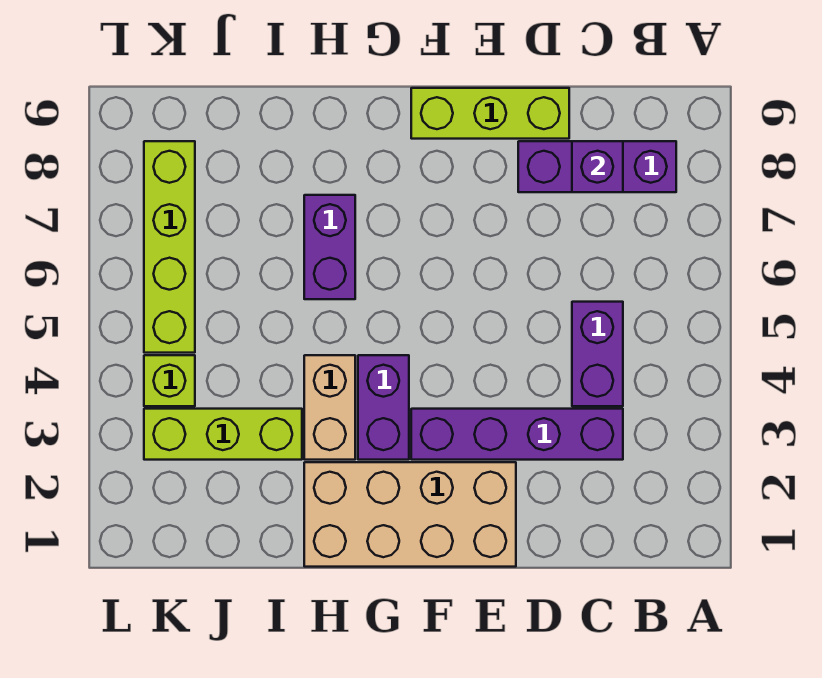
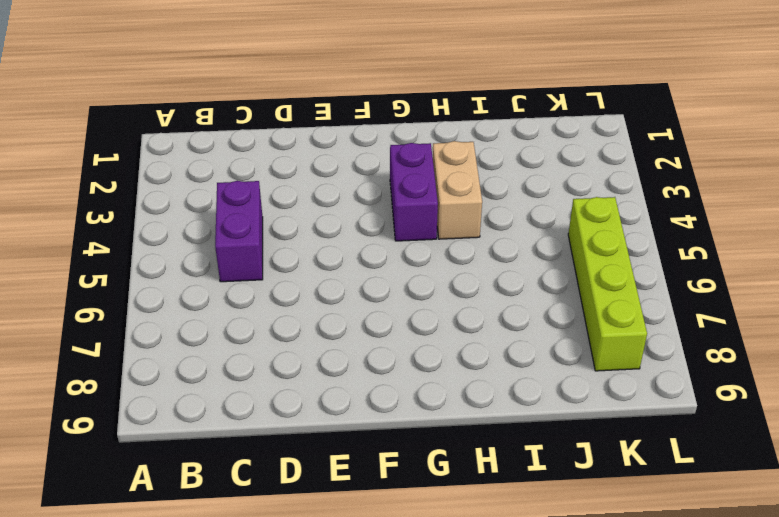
none -> purple 1x3 brick [518,141,676,192]
none -> purple 1x4 brick [411,409,623,460]
none -> lime 1x3 brick [411,88,569,139]

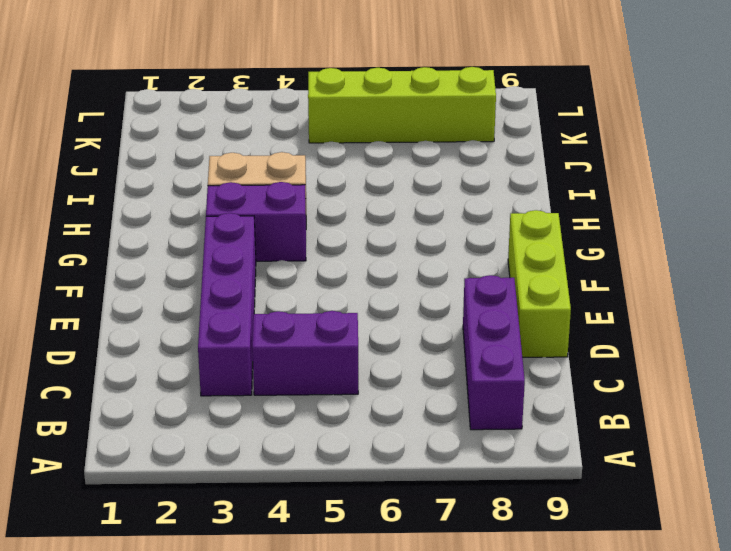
none -> tan 2x4 brick [304,462,516,567]
none -> purple 1x2 brick [304,195,355,299]
none -> lime 1x3 brick [144,409,302,460]

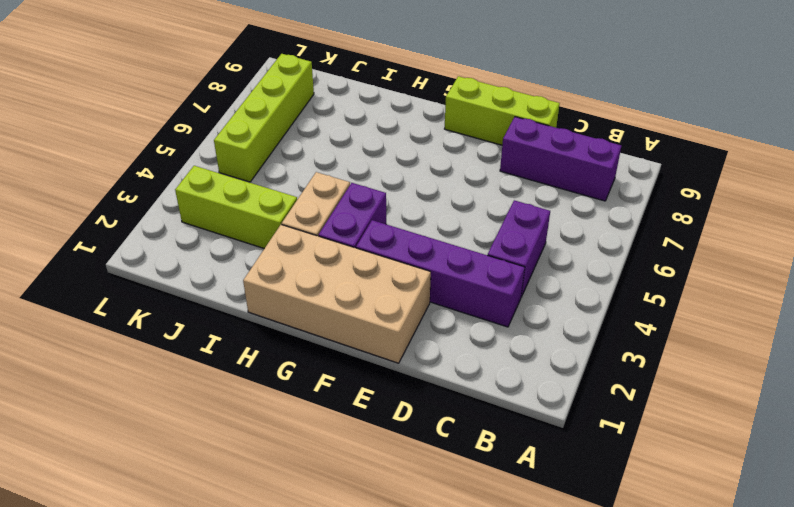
none -> purple 1x2 brick [304,195,355,299]
none -> lime 1x1 brick [144,355,195,406]
none -> purple 1x1 brick [572,141,623,192]

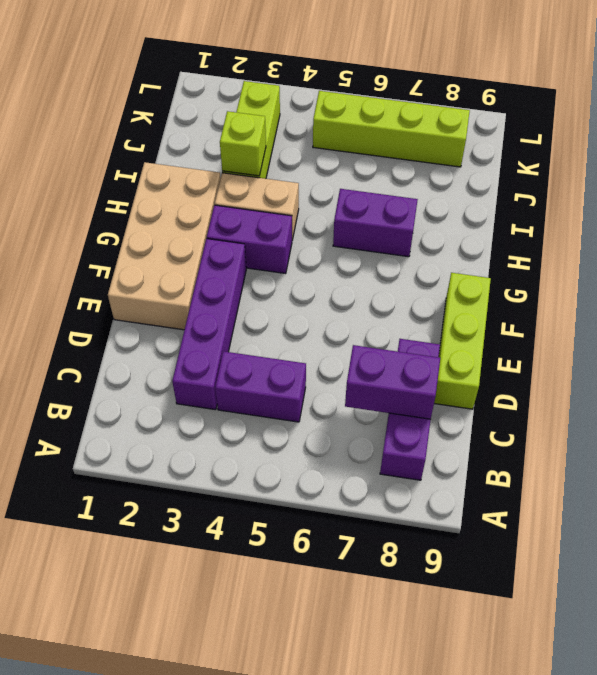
purple 1x2 brick [345,345,440,419] -> purple 1x1 brick [572,141,623,192]
lime 1x1 brick [220,111,266,176] -> lime 1x1 brick moved to [144,355,195,406]

